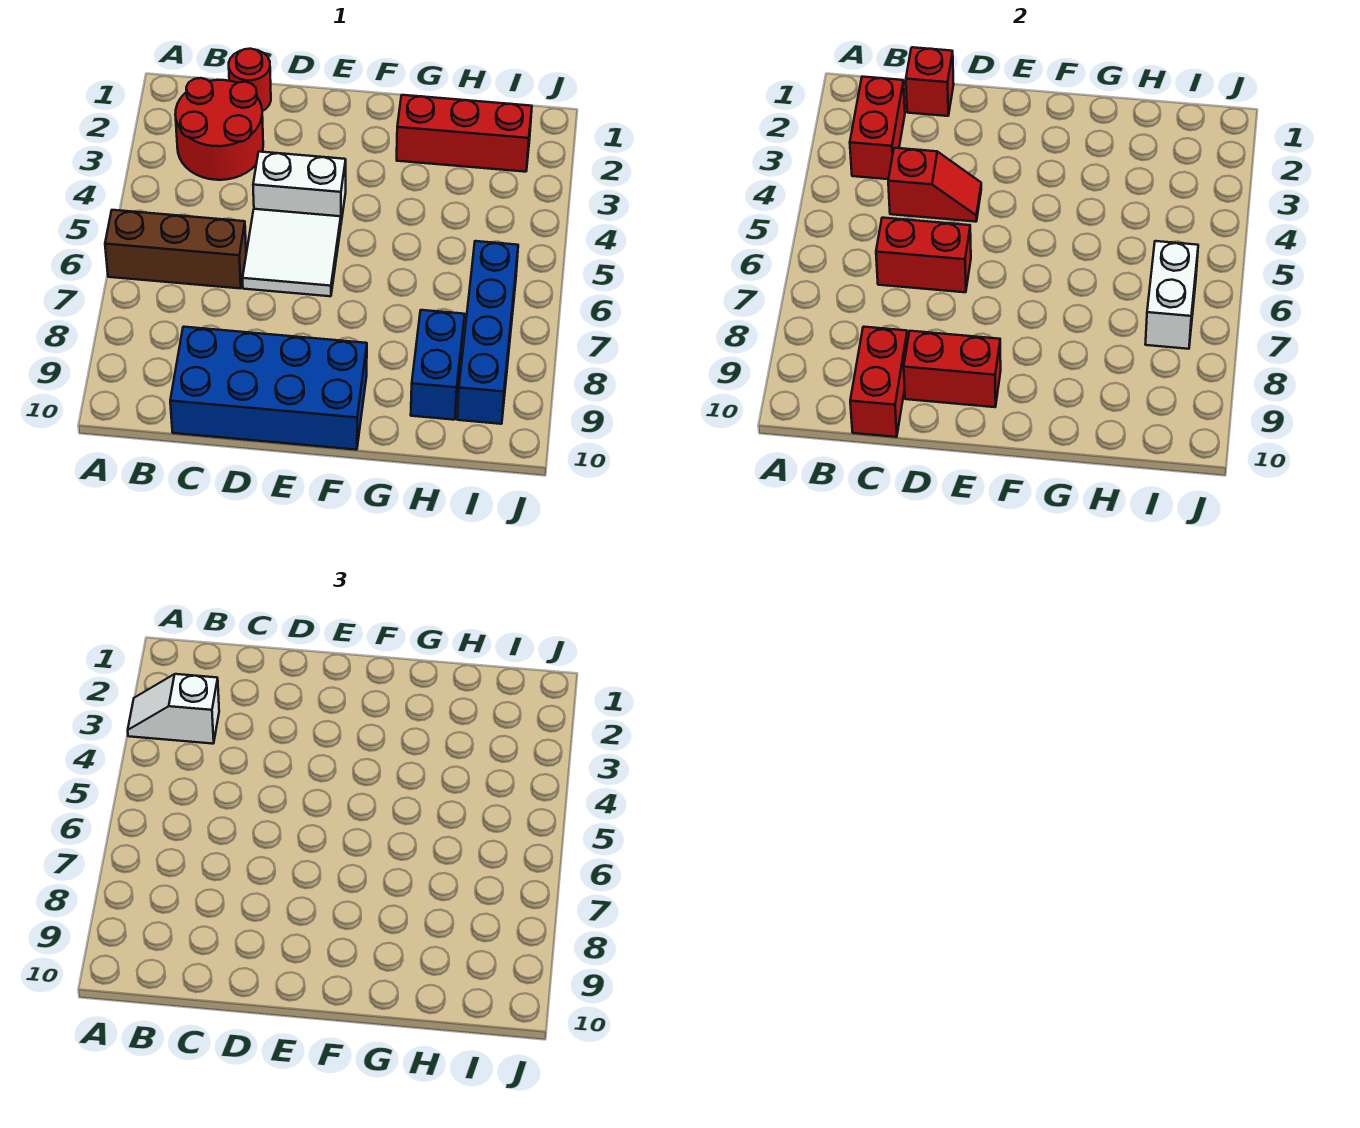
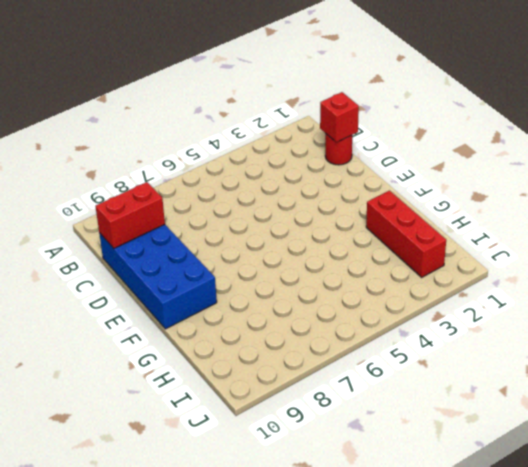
none -> brown 1x3 brick [105,210,246,288]
none -> red 2x2 round brick [175,78,263,180]
none -> white 1x2 brick [253,152,346,222]

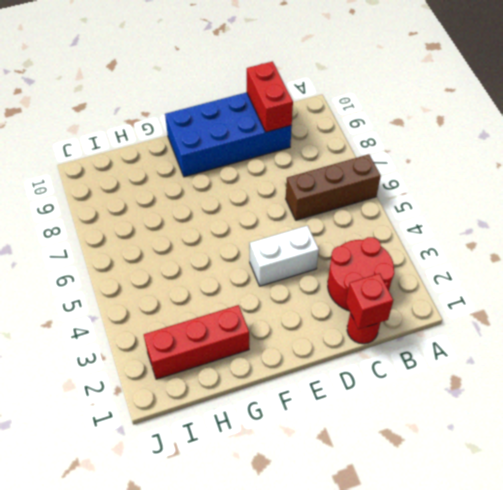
none -> white 2x2 tile [243,209,341,296]
none -> blue 1x2 brick [411,310,465,420]
none -> blue 1x4 brick [457,241,518,424]

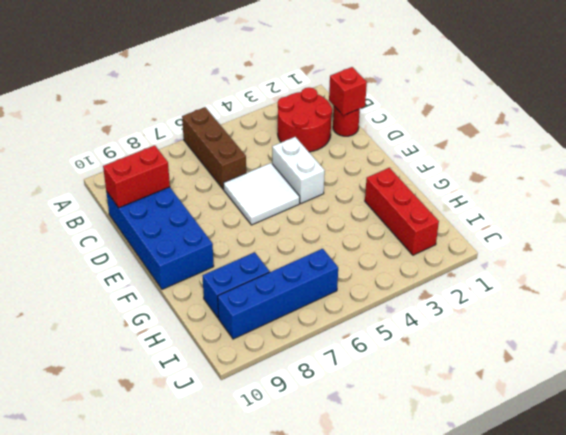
none -> red 1x2 brick [850,77,905,179]
none -> red 1x2 slope [888,148,981,222]
none -> red 1x2 brick [876,218,971,292]

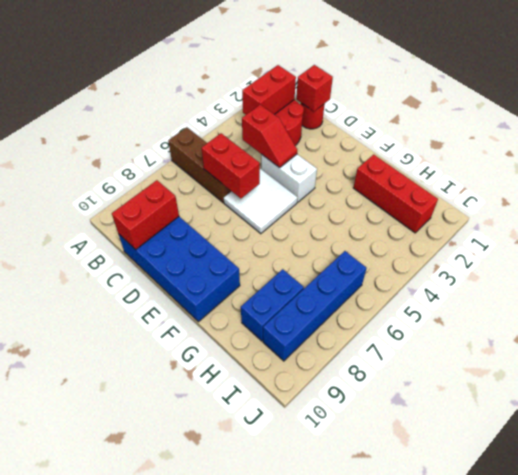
none -> red 1x2 brick [904,331,1001,407]
none -> white 1x2 brick [1145,241,1198,349]
none -> white 1x2 slope [128,674,219,744]

